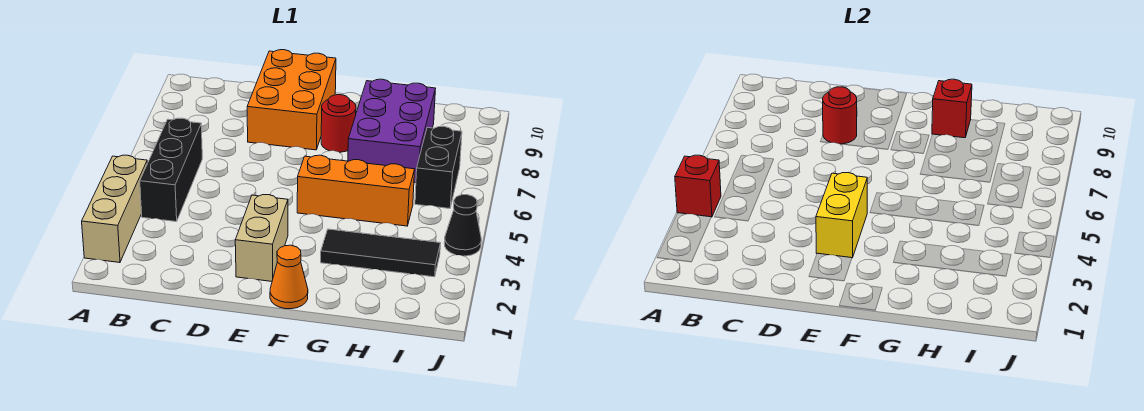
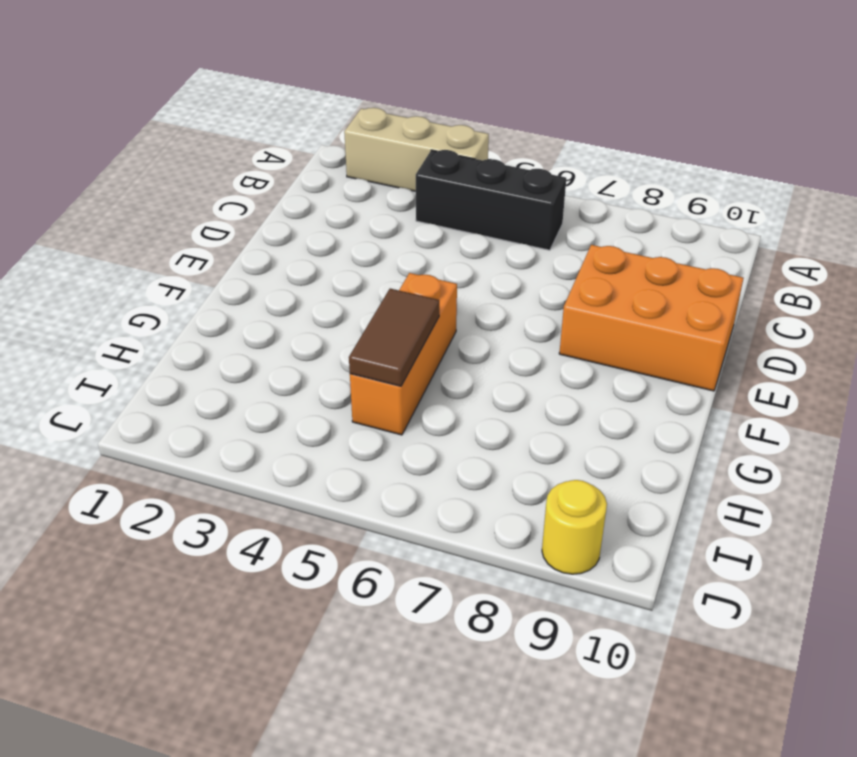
brown 1x2 tile [349,289,439,386] -> none
yellow 1x1 round brick [542,480,607,574] -> none
none -> tan 1x2 brick [235,195,288,281]
none -> orange 1x1 cone [270,245,308,309]
none -> red 1x1 round brick [321,95,356,152]

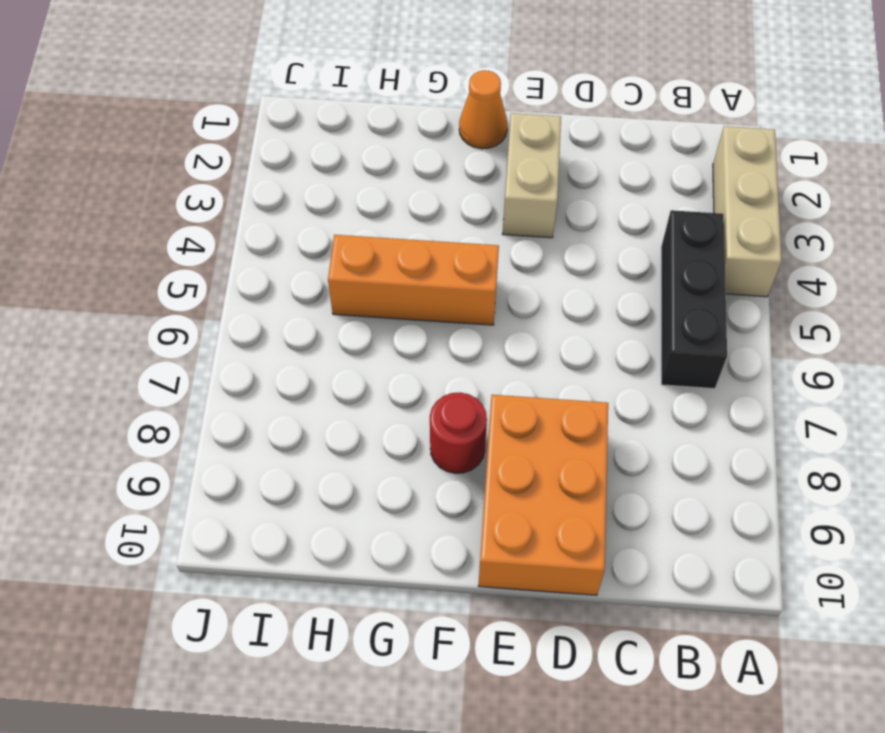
none -> black 1x3 tile [321,229,441,277]
none -> purple 2x3 brick [348,79,436,183]
none -> black 1x2 brick [415,126,462,209]

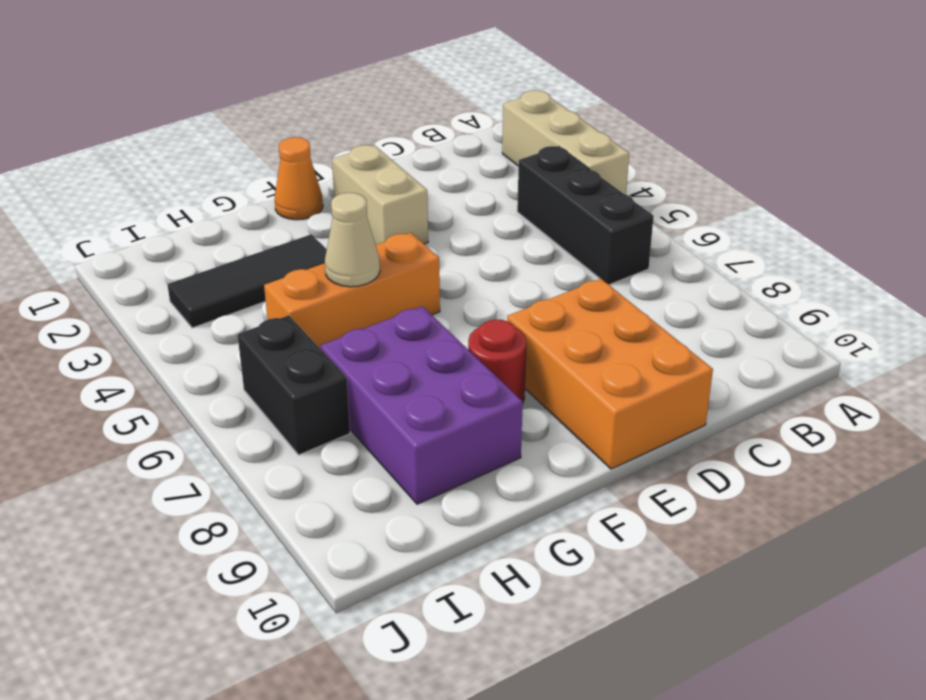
tan 1x1 cone [325,193,380,287] -> none
none -> black 1x1 cone [444,194,481,256]
none -> red 1x1 brick [675,155,721,217]
none -> red 1x1 round brick [823,87,857,144]

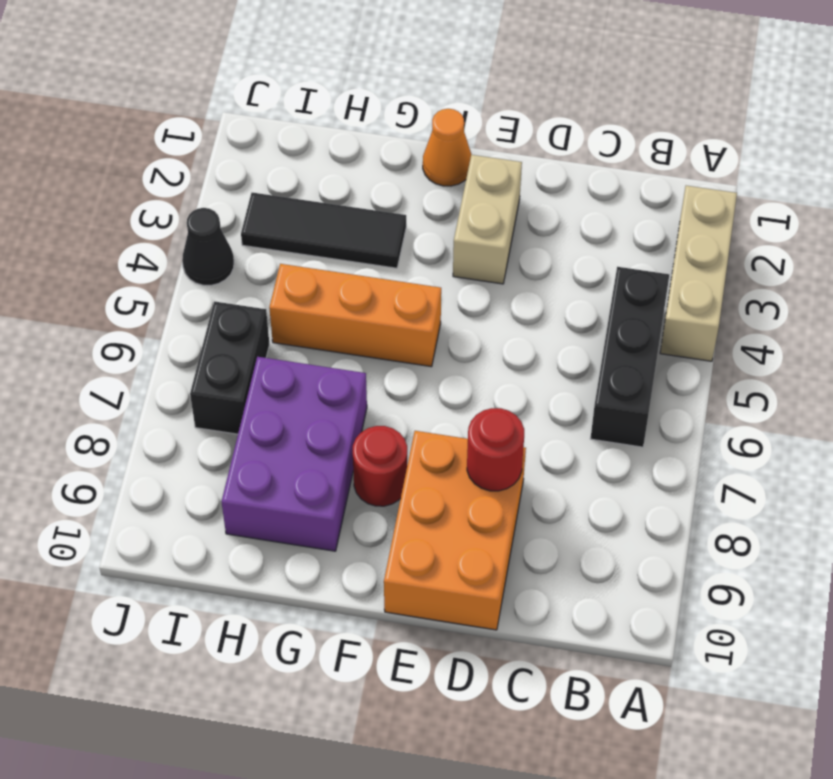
none -> red 1x1 brick [675,155,721,217]
none -> yellow 1x2 brick [816,173,867,258]
none -> red 1x1 brick [932,79,972,138]

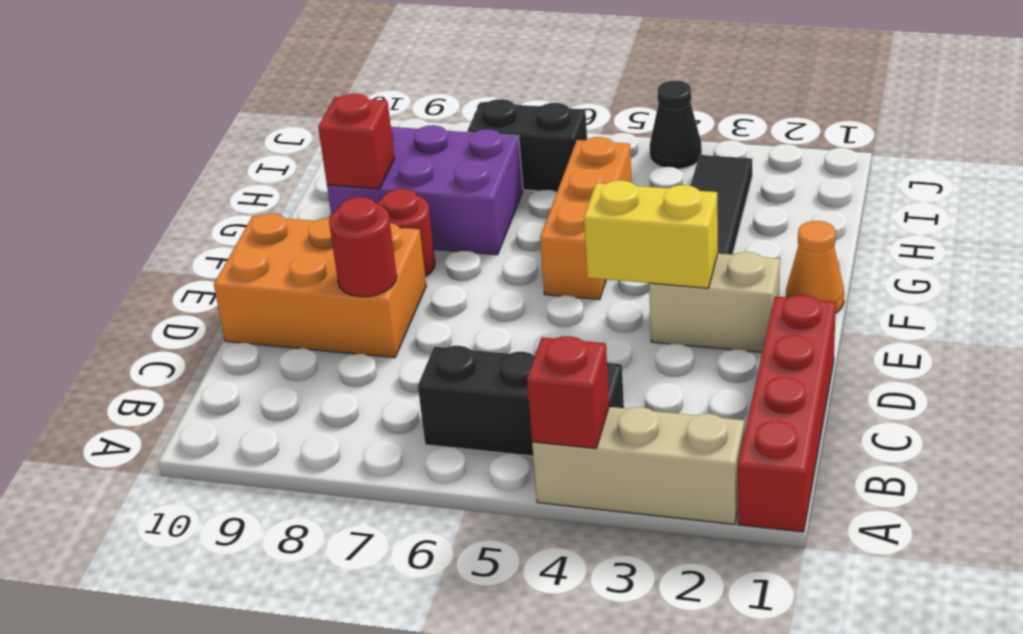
red 1x4 brick [738,295,836,532] -> none

